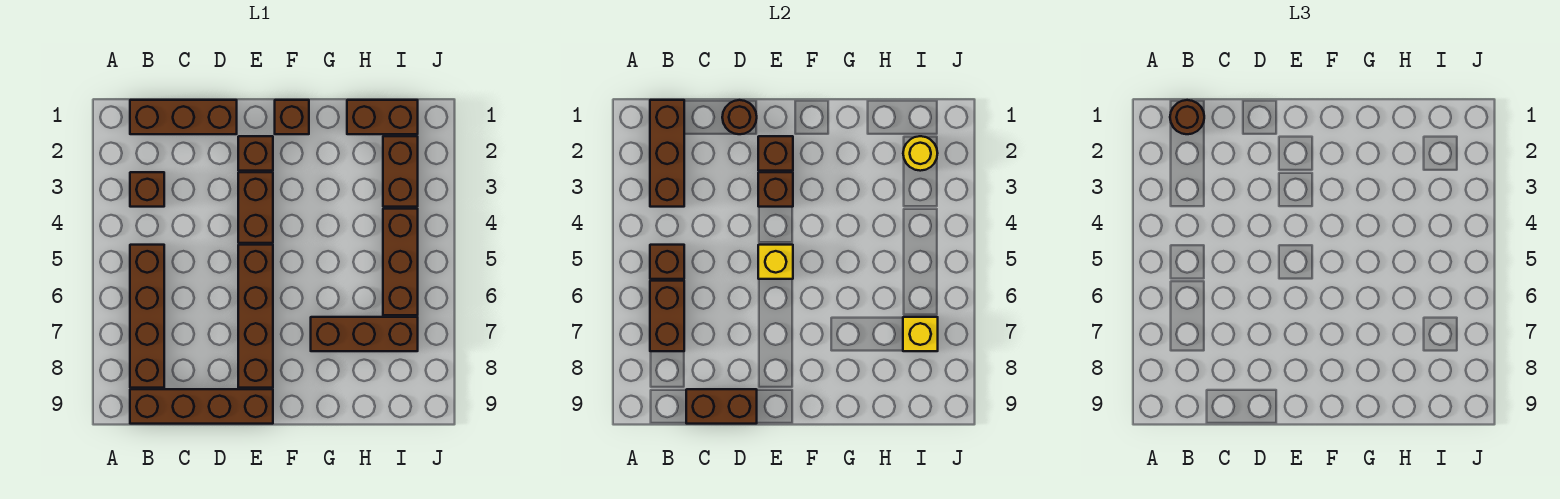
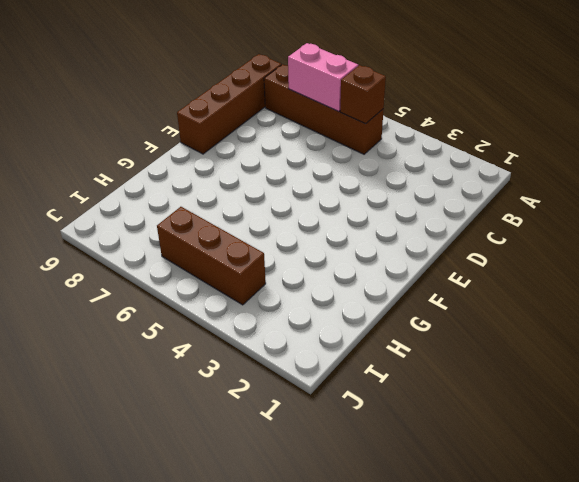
pink 1x2 brick [288,43,358,112] -> brown 1x2 brick [650,281,684,351]
none -> brown 1x3 brick [130,100,237,134]
none -> brown 1x1 brick [130,172,164,207]
none -> brown 1x1 brick [238,136,273,171]

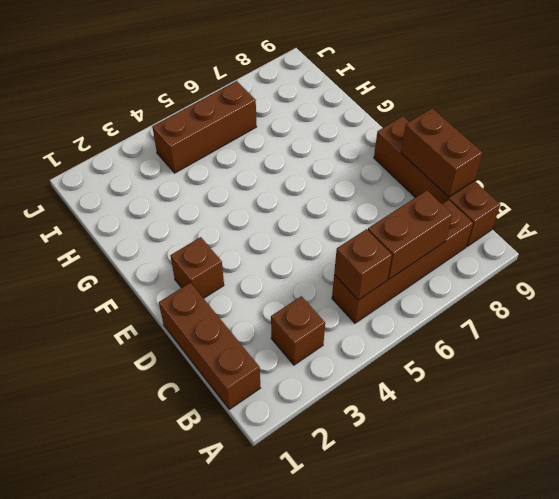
none -> brown 1x2 brick [238,172,273,243]
none -> brown 1x4 brick [238,245,273,388]
none -> brown 1x1 brick [275,100,309,134]

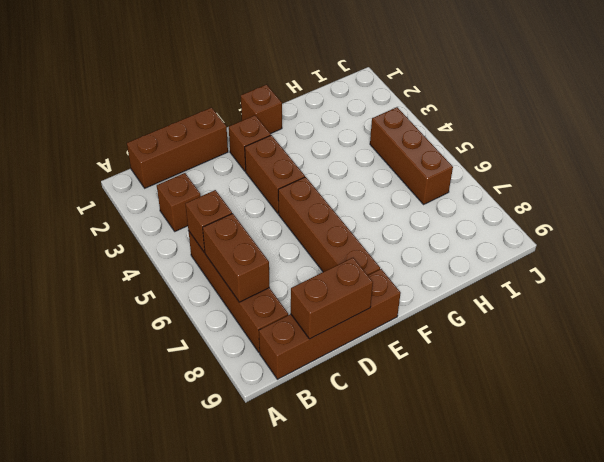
none -> brown 1x3 brick [311,317,418,351]
none -> brown 1x2 brick [347,100,418,134]
none -> brown 1x2 brick [383,136,418,207]

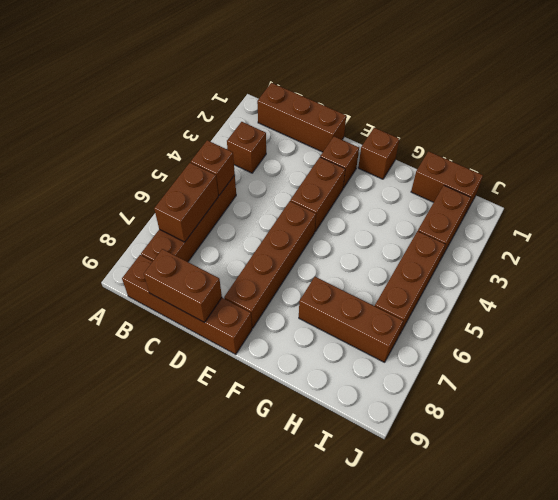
none -> brown 1x3 brick [650,100,684,207]
none -> brown 1x1 round brick [722,100,757,134]
none -> brown 1x1 brick [758,136,793,171]

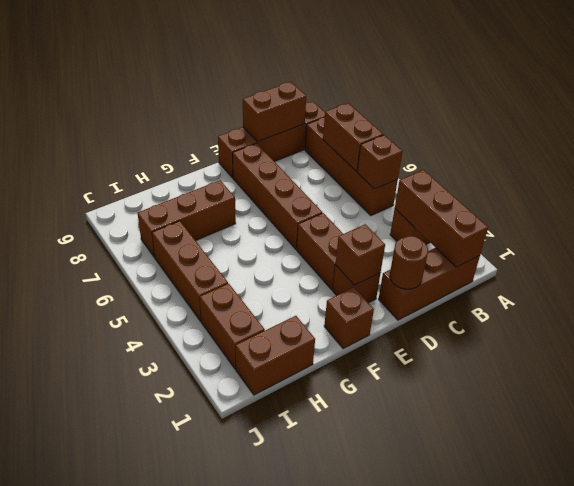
none -> brown 1x1 brick [758,172,793,207]
none -> yellow 1x1 brick [758,245,793,279]
none -> yellow 1x1 round brick [903,136,938,171]

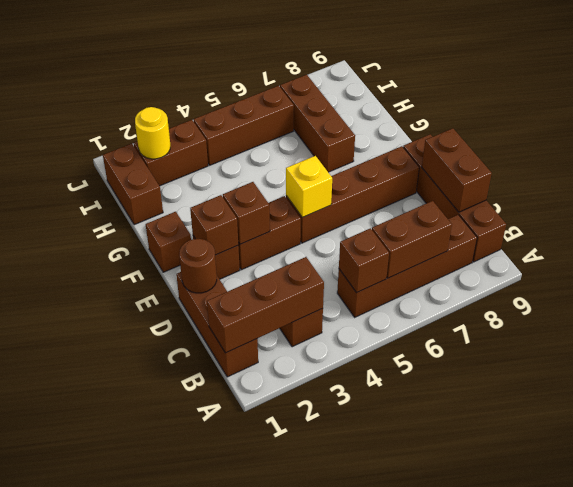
none -> yellow 1x1 brick [903,317,938,351]
none -> brown 1x1 round brick [1170,100,1204,134]

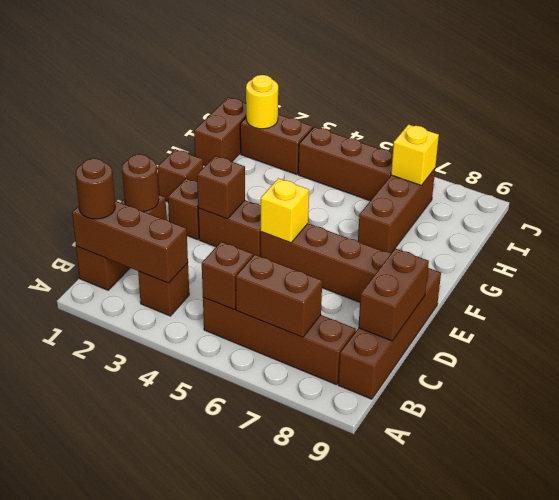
none -> brown 1x1 brick [758,136,793,171]

